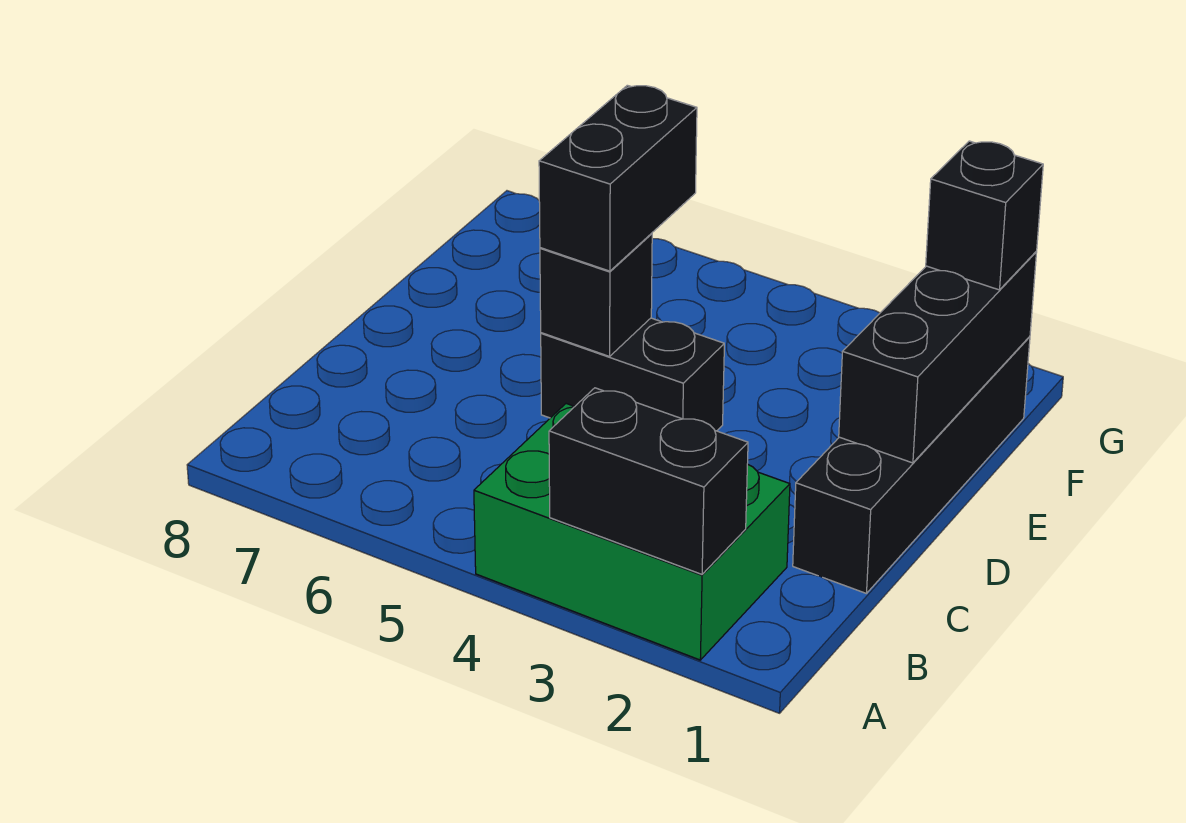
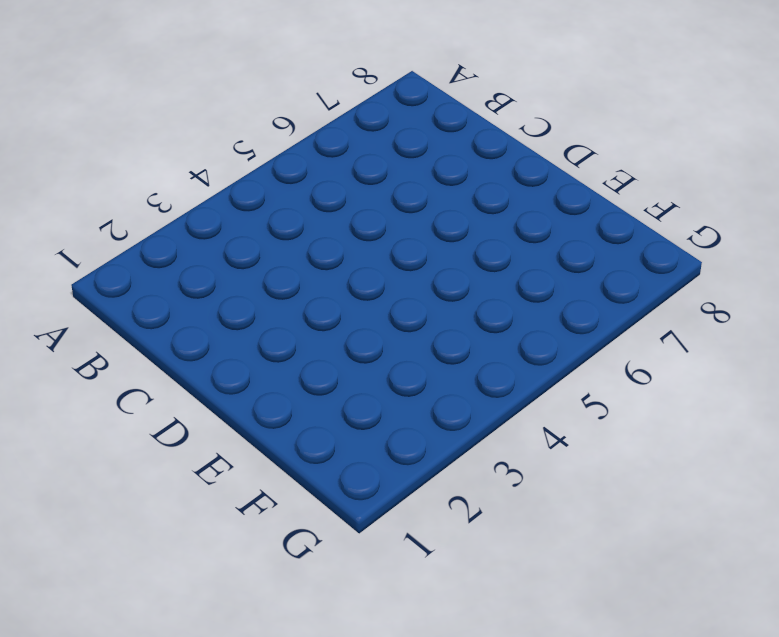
none -> green 2x3 brick [474,404,790,660]
none -> black 1x4 brick [793,337,1030,594]

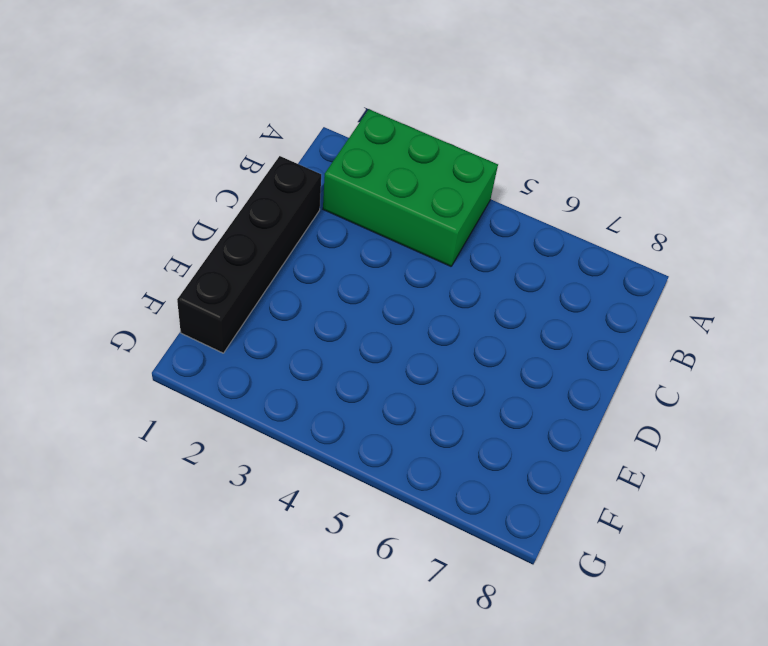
none -> black 1x2 brick [541,318,724,431]
none -> black 1x2 brick [549,388,748,574]

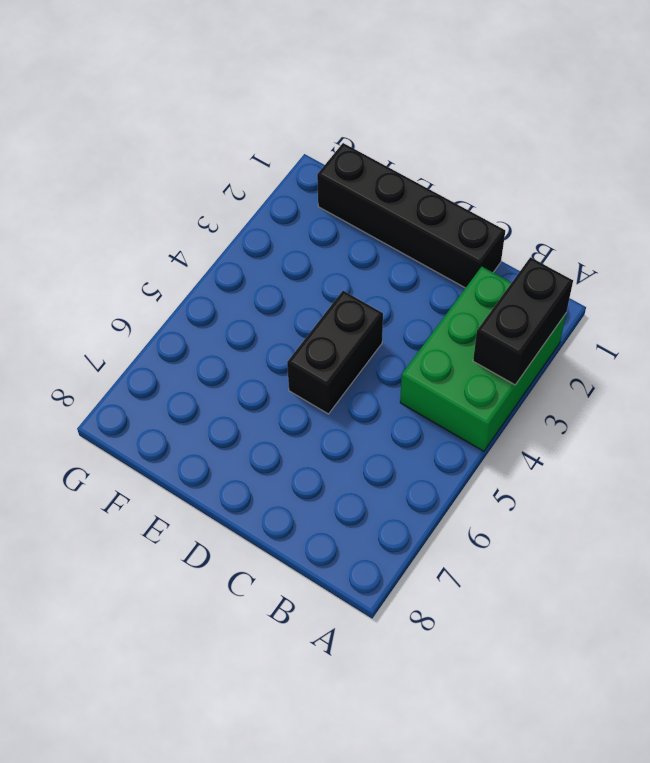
none -> black 1x3 brick [839,252,1037,463]
none -> black 1x1 brick [540,233,652,356]

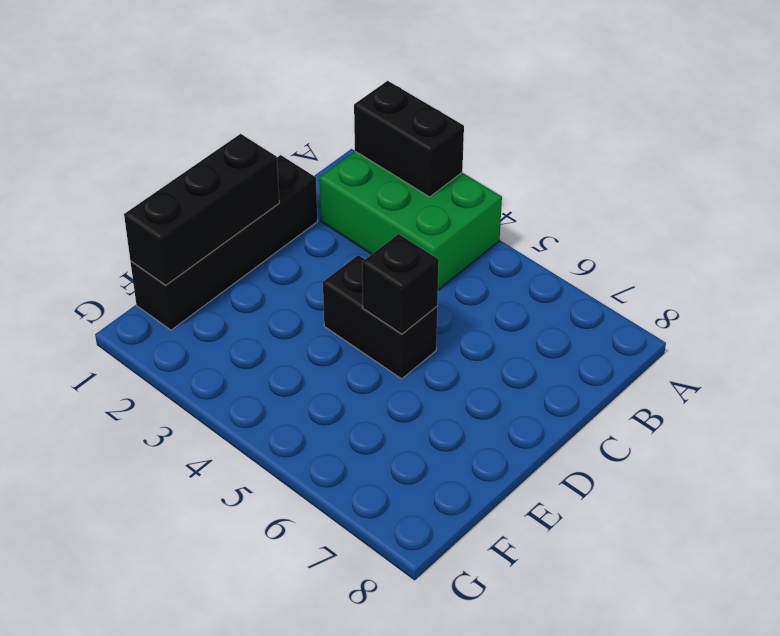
none -> black 1x2 brick [539,85,697,271]
none -> black 1x1 brick [926,141,1043,290]

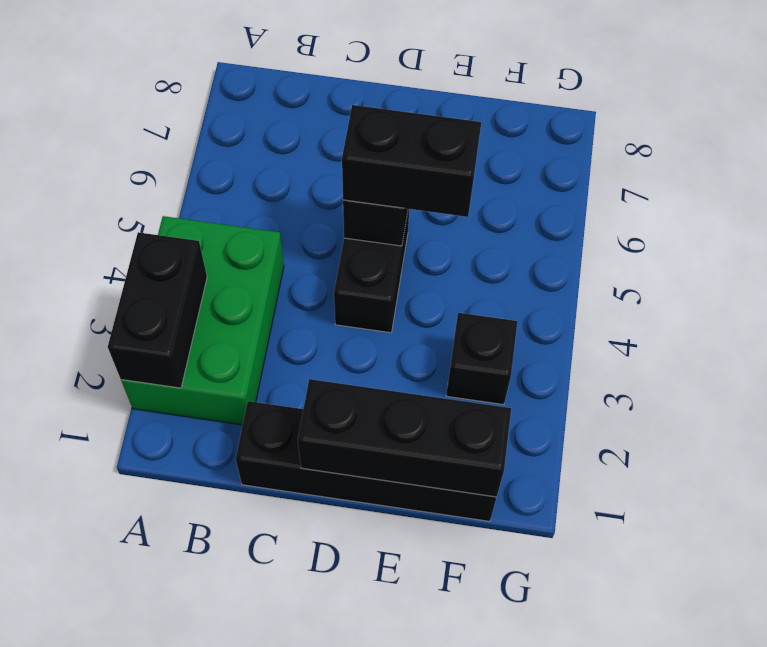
black 1x1 brick [446,313,518,405] -> black 1x1 brick moved to [926,141,1043,290]

